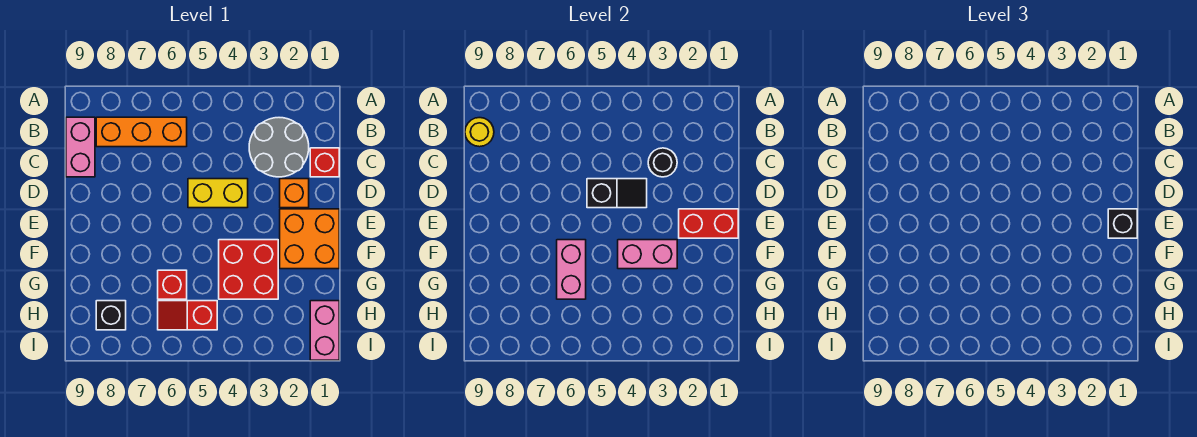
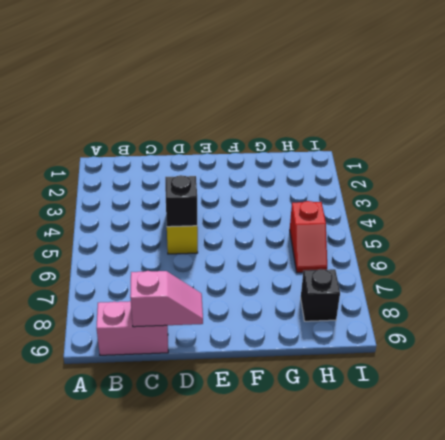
pink 1x2 slope [130,271,203,327] -> none
none -> grey 2x2 round brick [249,118,309,177]
none -> orange 1x3 brick [96,117,187,147]
none -> red 1x1 brick [310,148,339,177]

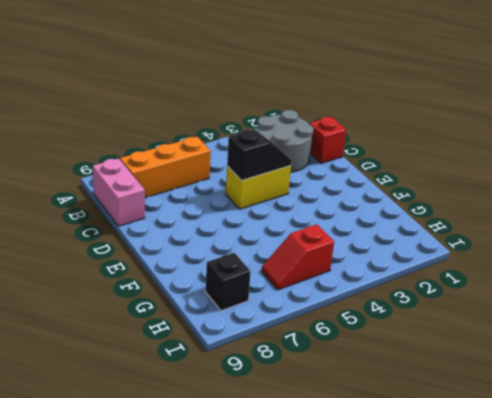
none -> orange 1x1 brick [280,179,309,208]
none -> orange 2x2 brick [280,209,339,269]
none -> red 2x2 brick [219,240,278,299]

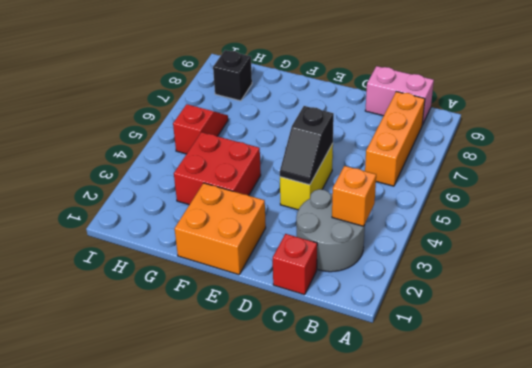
orange 1x1 brick [332,166,376,226] -> orange 1x1 brick moved to [280,179,309,208]
none -> red 1x1 brick [158,270,187,299]
none -> pink 1x2 brick [310,301,339,360]
none -> yellow 1x1 round brick [465,118,494,147]

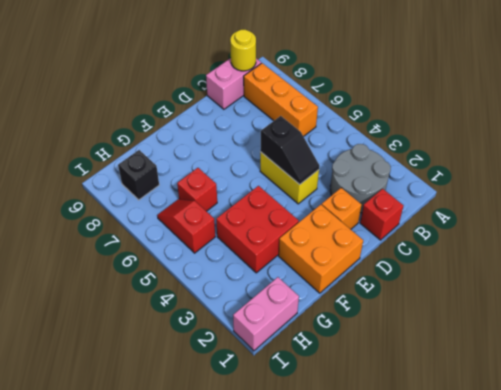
none -> black 1x1 round brick [648,148,677,177]
none -> red 1x2 brick [679,209,738,238]
none -> pink 1x2 brick [618,240,677,269]

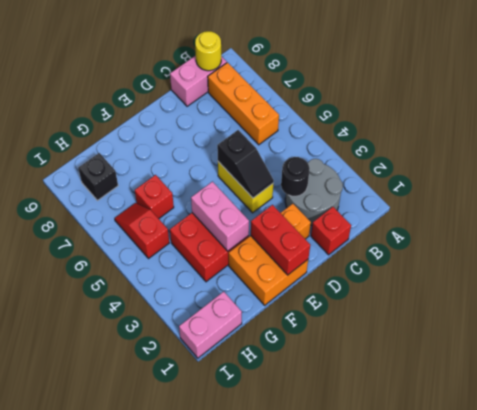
none -> pink 1x2 brick [557,240,586,299]
none -> black 1x1 brick [1108,209,1137,238]

